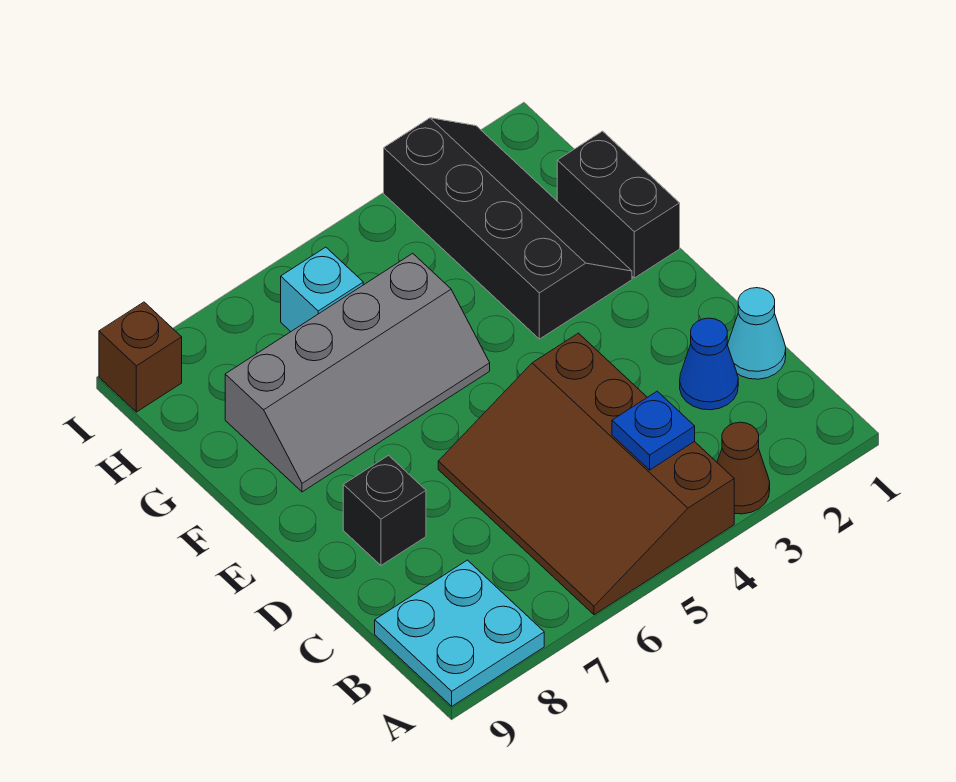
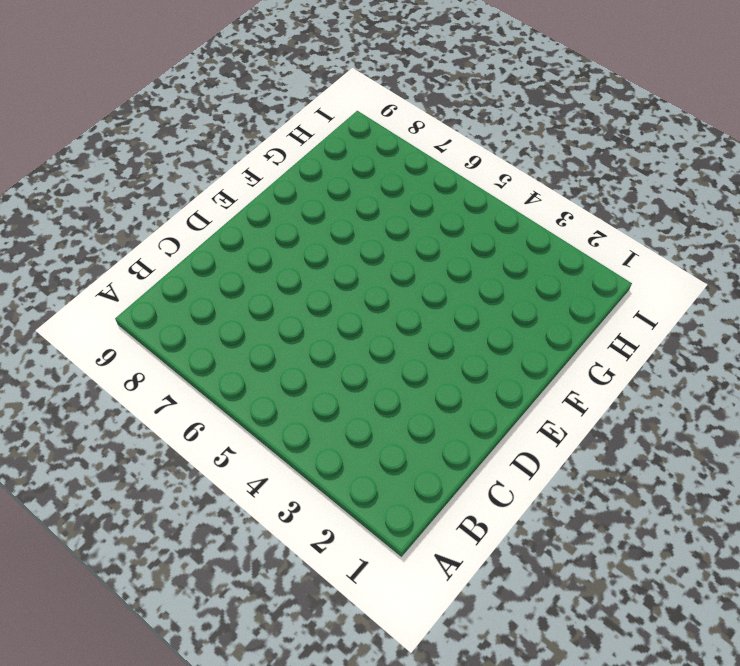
none -> brown 1x1 cone [717,422,770,514]
none -> brown 3x4 slope [438,333,734,615]
none -> cyan 2x2 plate [375,560,544,706]

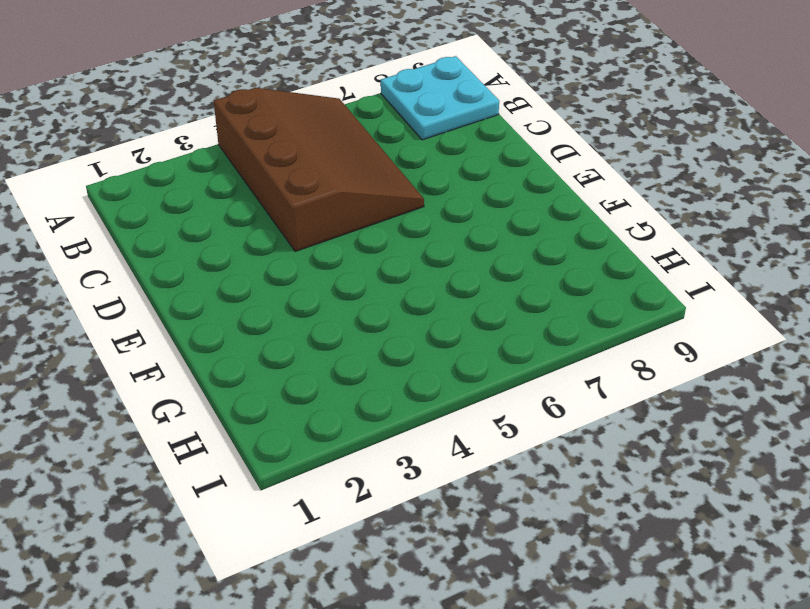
none -> brown 1x1 cone [717,422,770,514]
none -> cyan 1x1 cone [728,288,786,379]
none -> blue 1x1 cone [680,318,738,410]

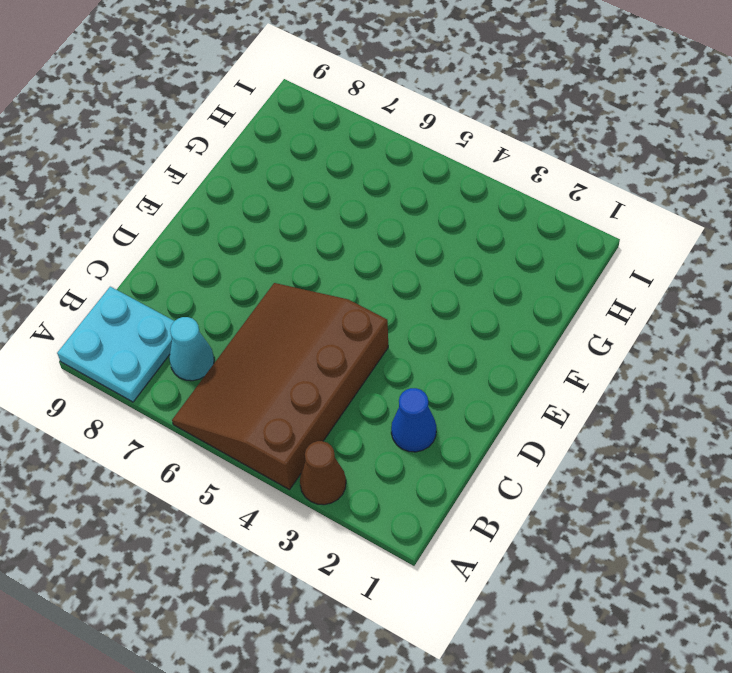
cyan 1x1 cone [169,317,214,381] -> cyan 1x1 cone moved to [728,288,786,379]
none -> black 1x1 brick [343,455,426,565]
none -> black 1x2 brick [557,131,680,278]
none -> black 2x4 slope [384,118,632,339]

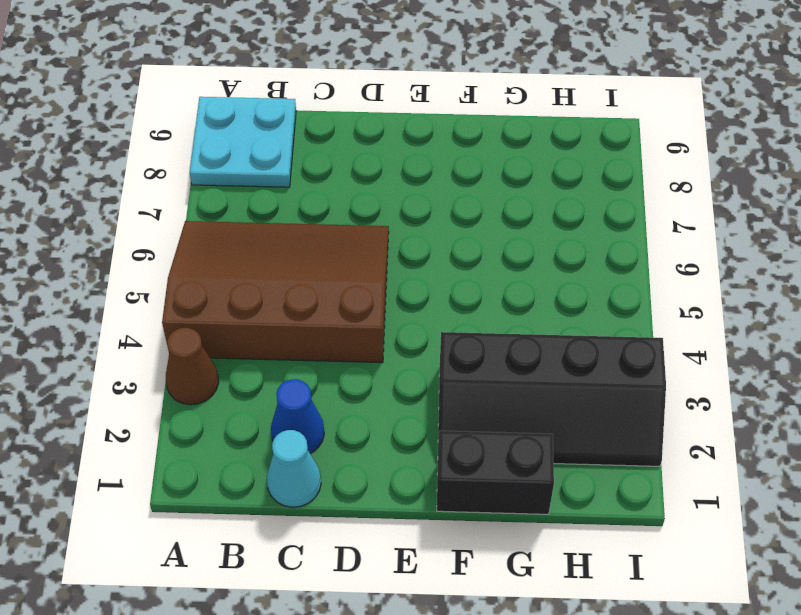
none -> black 1x1 brick [343,455,426,565]
none -> grey 2x4 slope [225,253,490,492]
none -> cyan 1x1 brick [281,247,363,332]

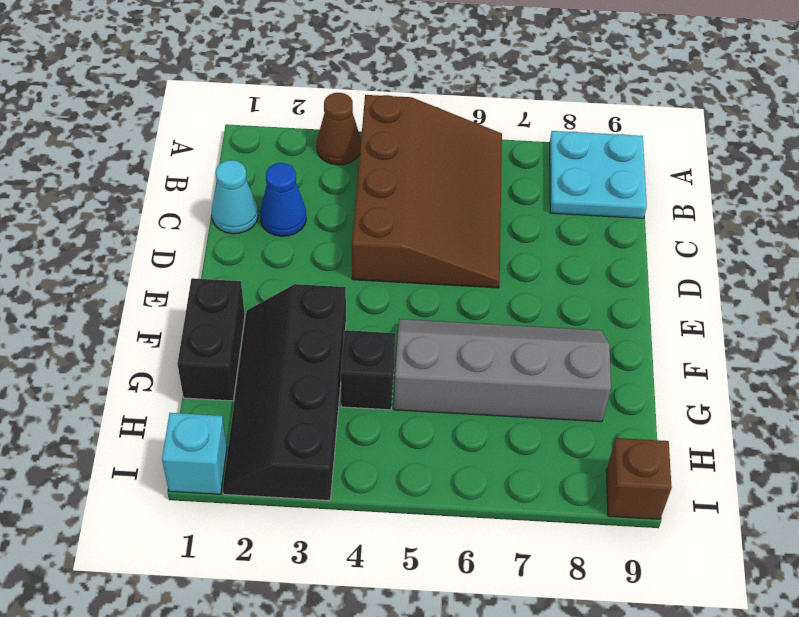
black 1x1 brick [341,330,395,410] -> black 1x1 brick moved to [343,455,426,565]
cyan 1x1 brick [162,413,227,494] -> cyan 1x1 brick moved to [281,247,363,332]
none -> blue 1x1 plate [612,391,695,470]

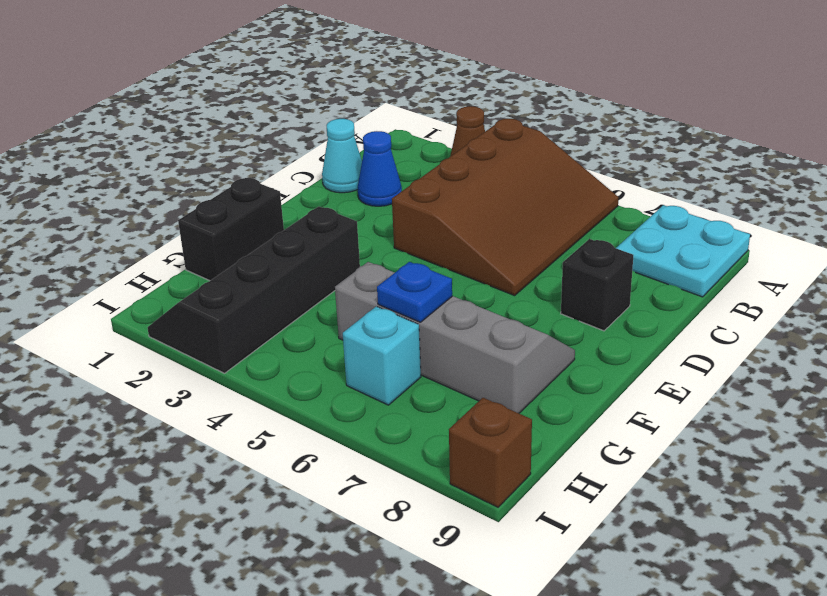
blue 1x1 plate [377,262,452,322] -> blue 1x1 plate moved to [612,391,695,470]

